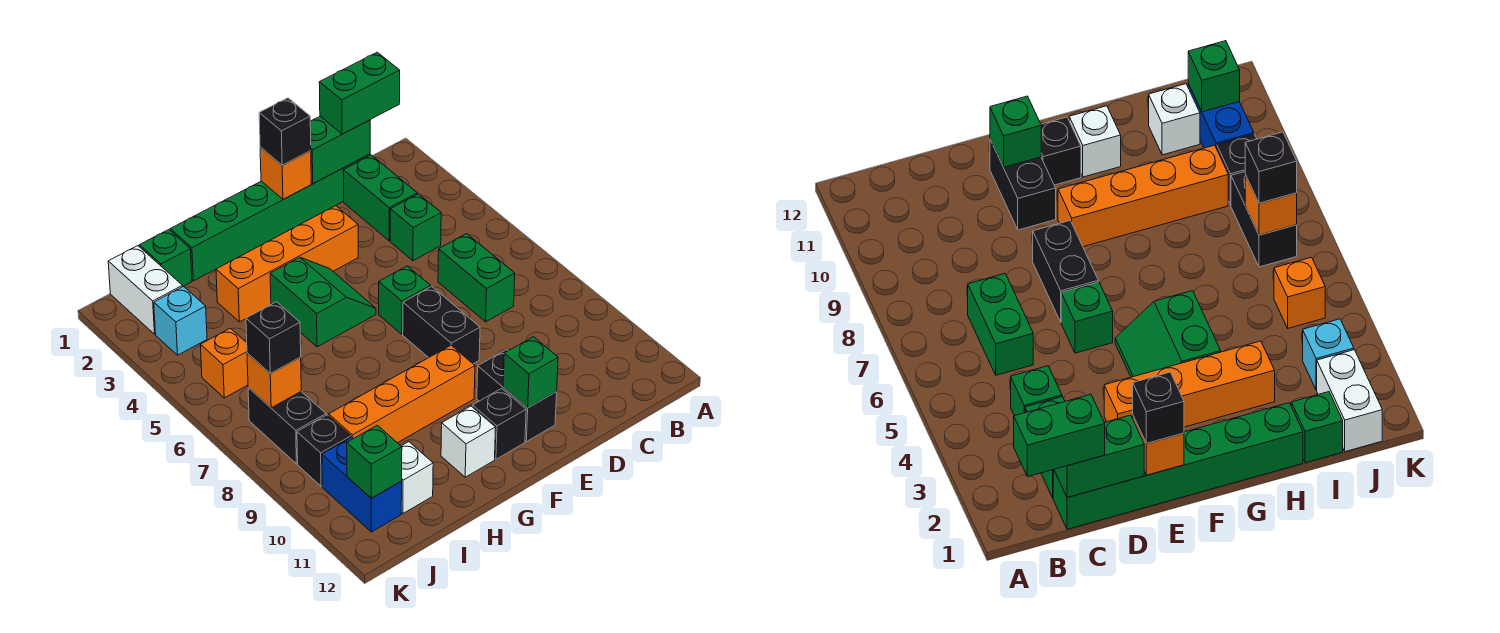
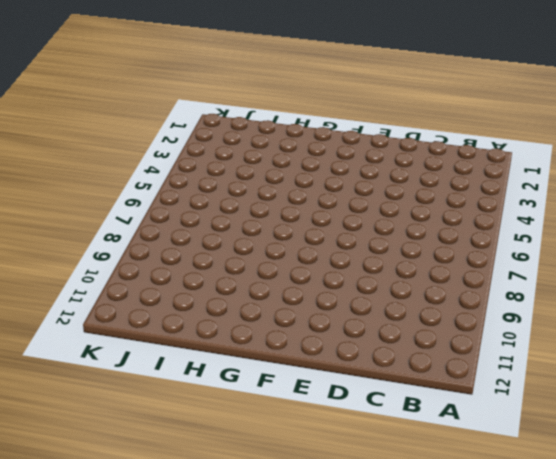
none -> green 1x6 brick [170,154,370,281]
none -> green 1x2 brick [343,155,417,241]
none -> green 1x1 brick [390,194,441,261]

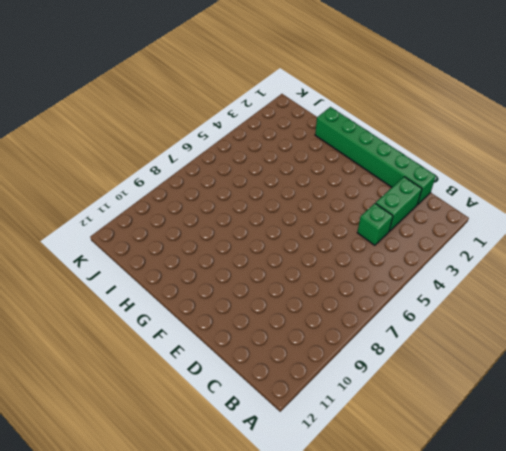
none -> green 1x2 brick [438,234,515,322]
none -> orange 1x4 brick [216,206,358,322]
none -> green 1x1 brick [379,266,431,334]

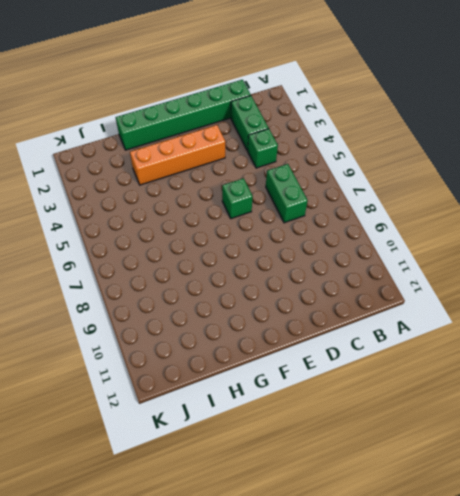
none -> black 1x2 brick [403,286,480,364]
none -> black 1x2 brick [477,349,557,442]
none -> green 2x2 slope [270,257,376,347]

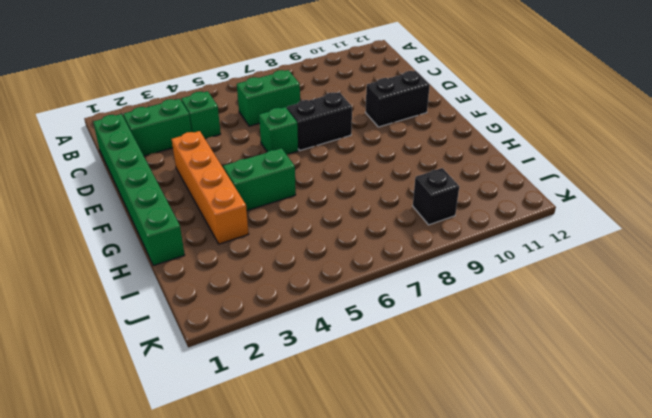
none -> orange 1x4 brick [329,345,475,443]
none -> black 1x1 brick [473,388,526,459]
none -> white 1x1 brick [441,406,496,477]

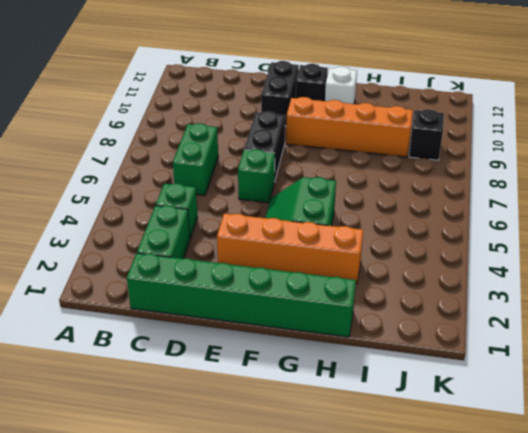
none -> green 1x1 brick [139,230,192,286]
none -> white 1x1 brick [401,442,433,513]
none -> white 1x2 brick [108,246,183,334]

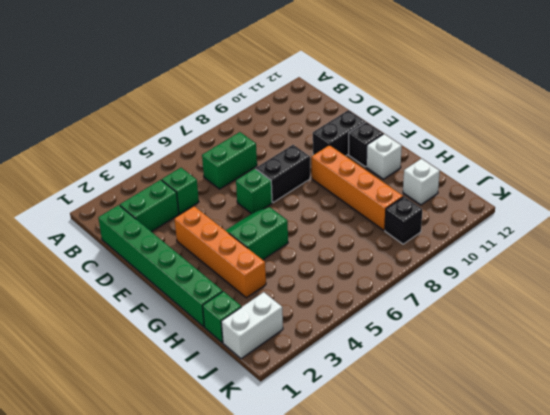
none -> cyan 1x1 brick [154,286,207,355]
none -> orange 1x1 brick [201,328,248,398]
none -> black 1x2 brick [248,388,326,464]

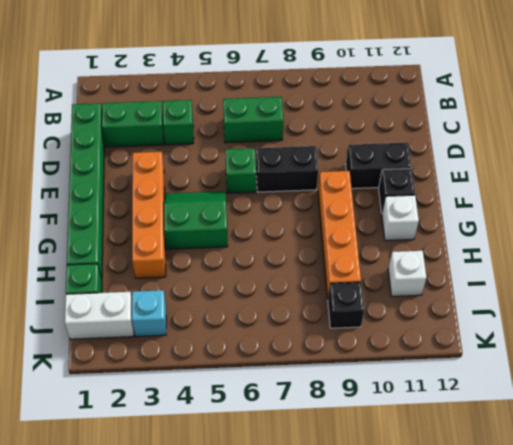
none -> orange 1x1 brick [201,328,248,398]
none -> black 1x2 brick [248,388,326,464]
none -> blue 1x2 brick [322,437,402,532]

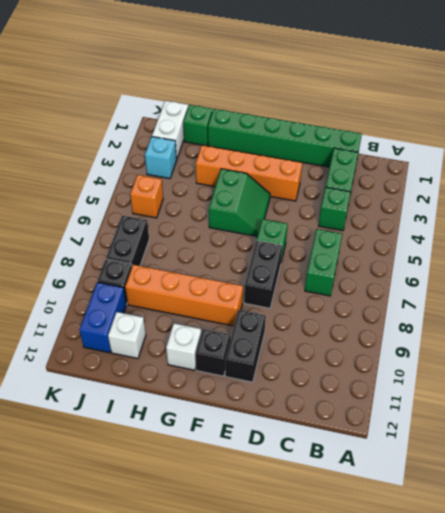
none -> green 1x2 brick [310,116,370,184]
none -> orange 1x1 brick [260,147,311,199]
none -> green 1x1 brick [503,337,558,408]

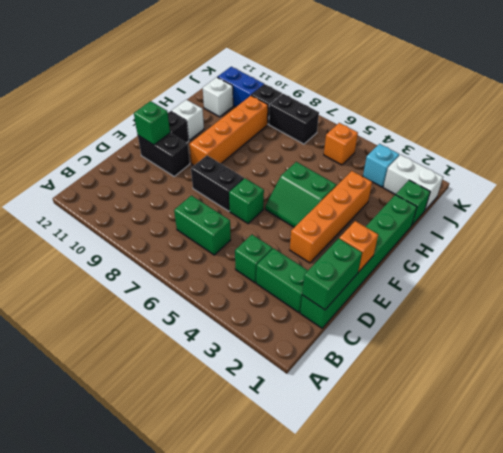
none -> orange 1x1 brick [247,353,301,408]
none -> green 1x1 brick [347,425,402,498]
none -> green 1x2 brick [319,52,400,134]

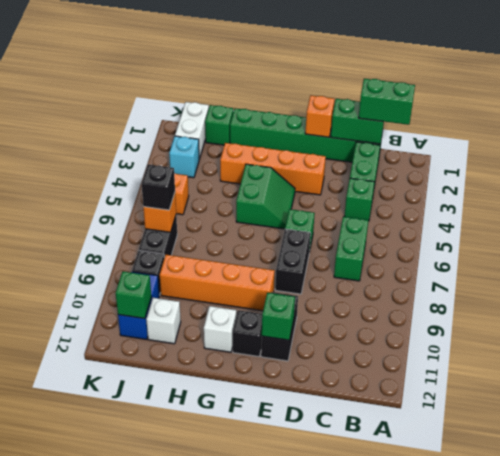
none -> black 1x1 brick [259,98,311,165]

